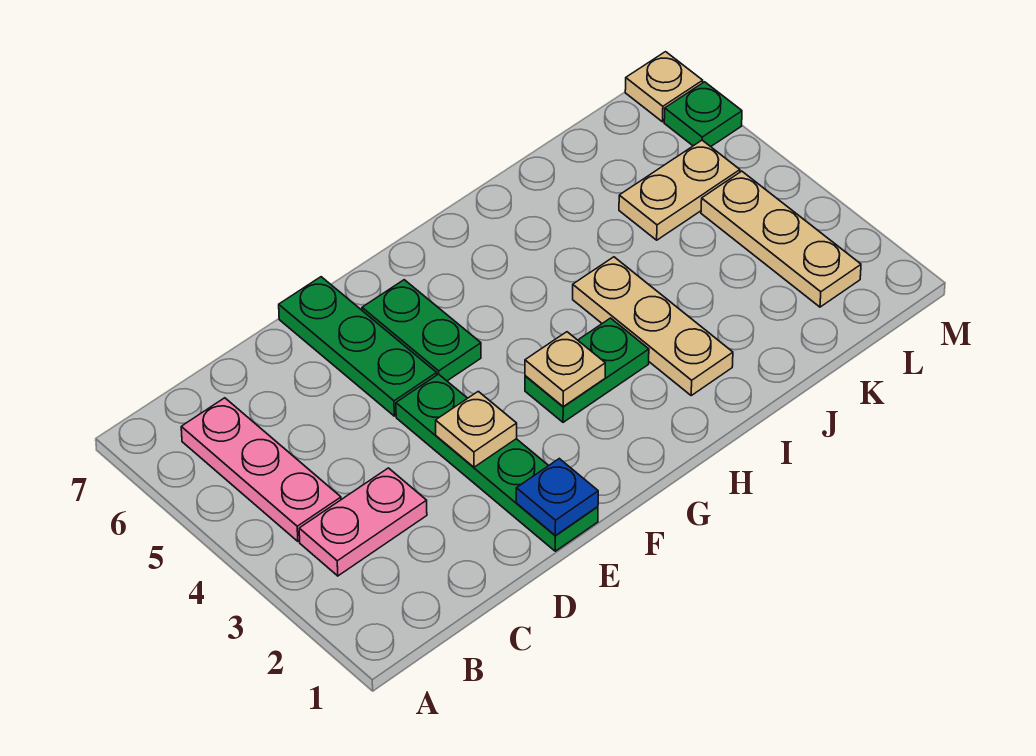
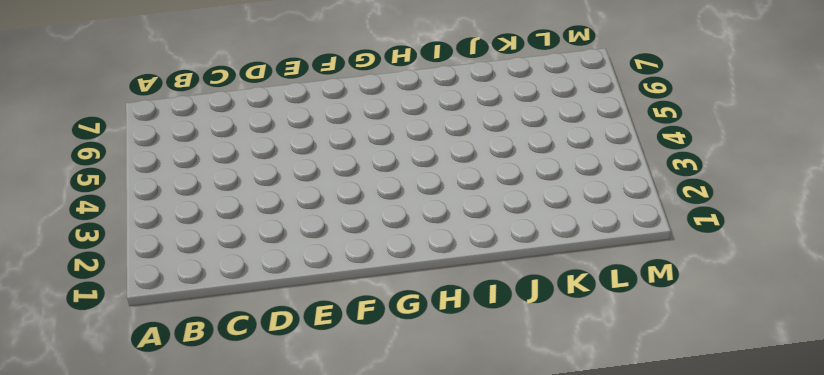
none -> pink 1x2 plate [299,468,427,576]
none -> pink 1x3 plate [181,398,341,541]
none -> green 1x4 plate [396,374,598,551]

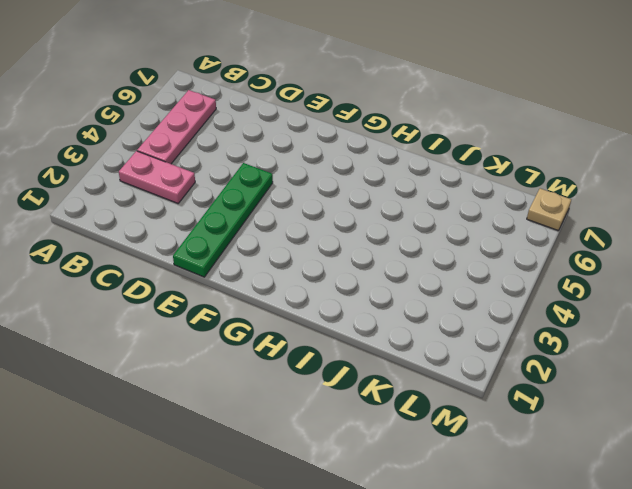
none -> green 1x3 plate [279,277,437,416]
none -> green 1x2 plate [362,280,481,381]
none -> green 1x2 plate [525,318,649,422]

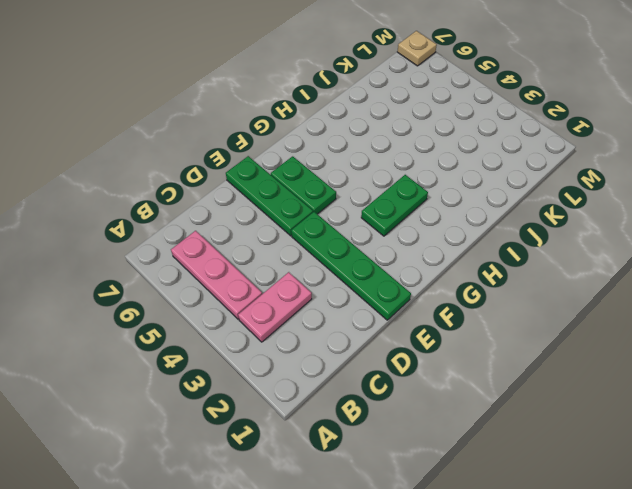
none -> tan 1x3 plate [573,257,733,395]
none -> tan 1x2 plate [619,140,740,240]
none -> tan 1x3 plate [701,171,861,307]

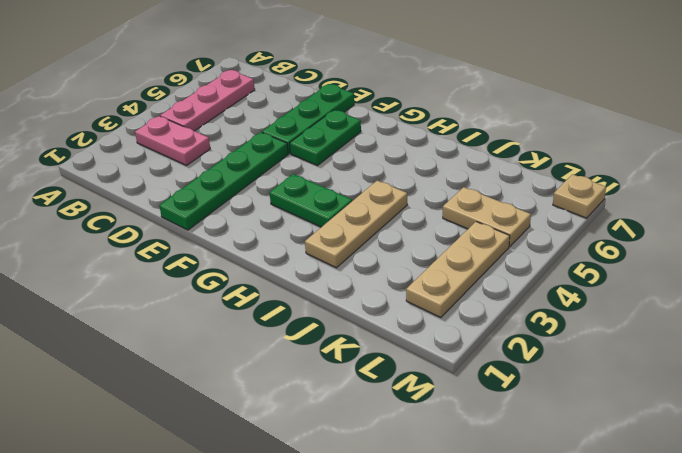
none -> green 1x1 plate [664,82,742,147]
none -> blue 1x1 plate [516,459,598,535]
none -> tan 1x1 plate [436,391,517,467]

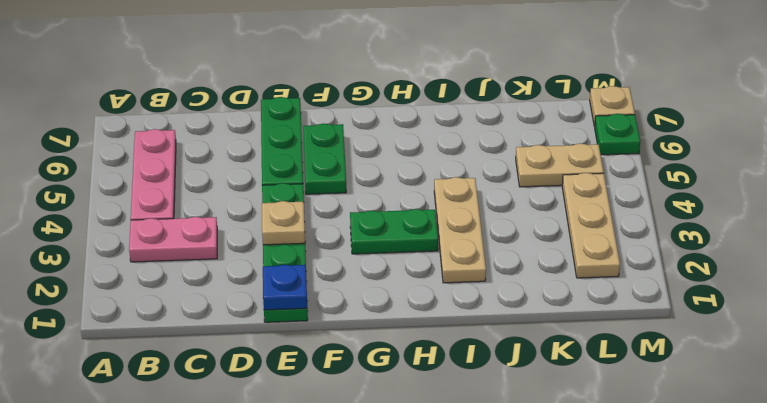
none -> tan 1x1 plate [525,332,605,406]

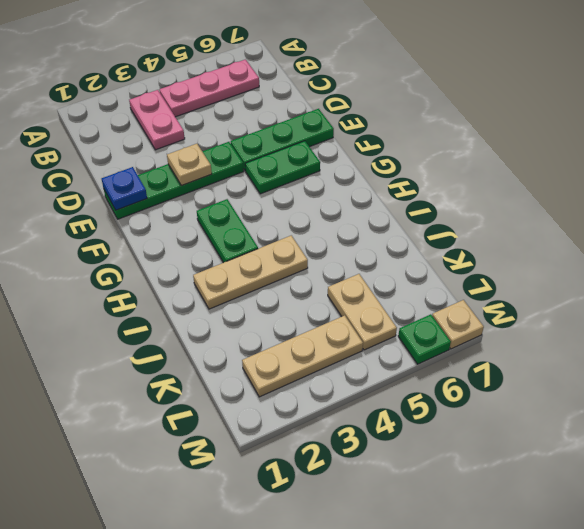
none -> tan 1x1 plate [525,332,605,406]

